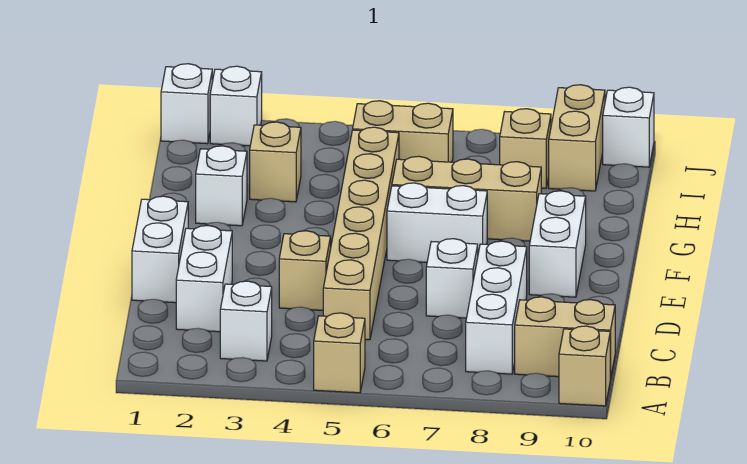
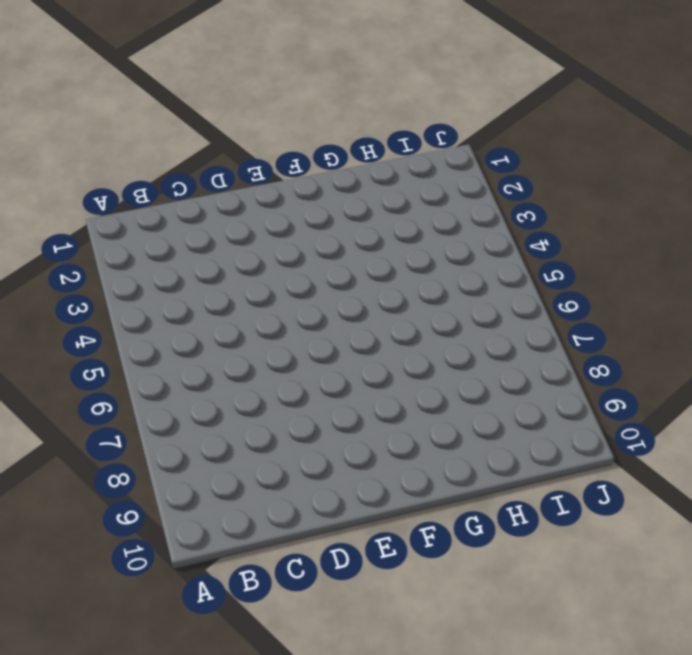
none -> tan 1x1 brick [314,313,365,393]
none -> tan 1x1 brick [559,326,610,406]
none -> white 1x1 brick [220,281,272,361]

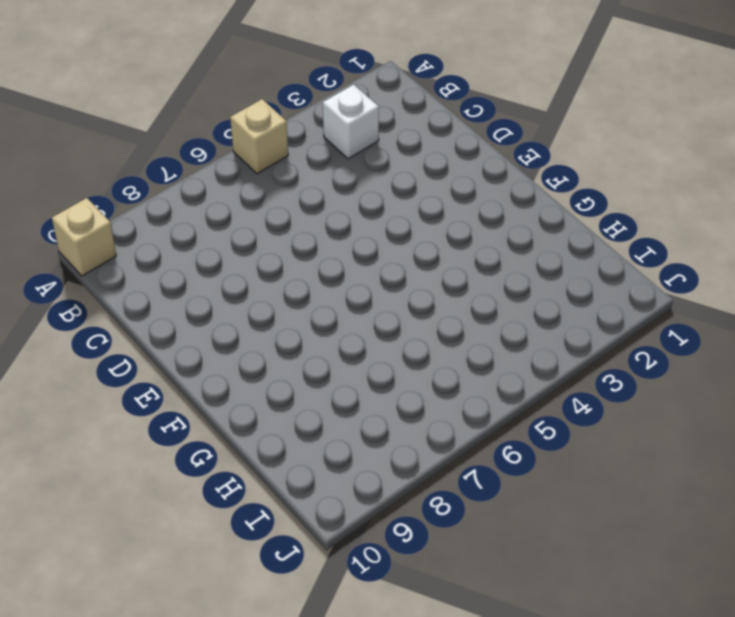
none -> white 1x3 brick [466,241,527,374]
none -> tan 1x2 brick [515,297,615,379]
none -> white 1x2 brick [176,226,232,332]

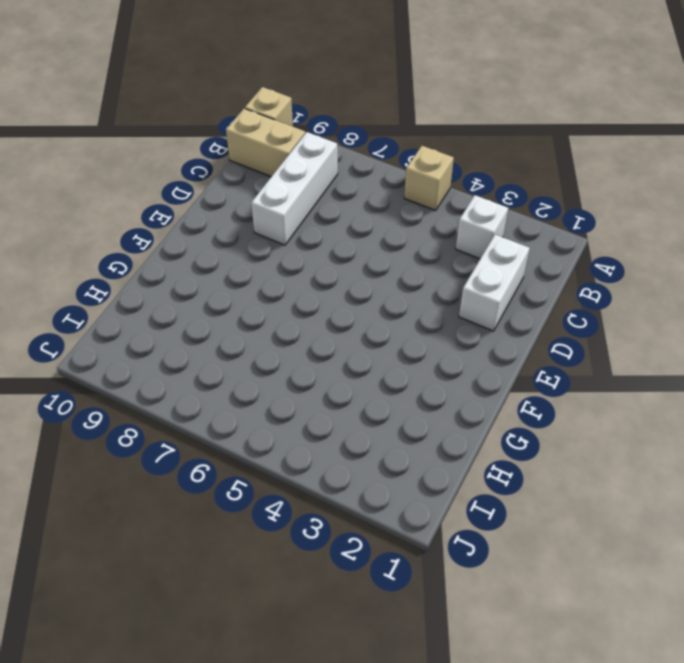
none -> tan 1x6 brick [323,127,399,340]
none -> white 1x2 brick [132,196,188,303]
none -> tan 1x1 brick [279,231,331,310]

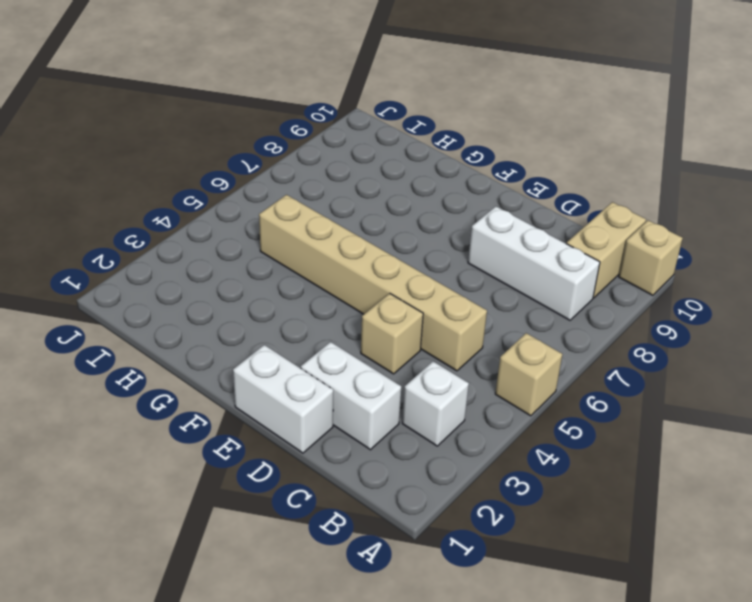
none -> white 1x1 brick [426,239,478,318]
none -> white 1x2 brick [529,191,586,297]
none -> white 1x2 brick [387,183,487,262]

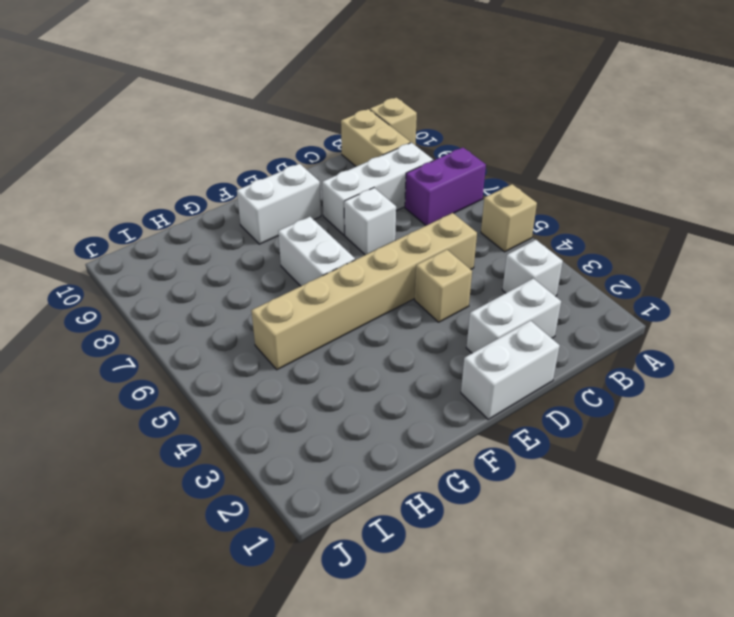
purple 1x2 brick [405,148,486,225] -> none
none -> white 1x1 brick [196,146,247,226]
none -> tan 1x3 brick [392,156,541,241]
none -> tan 1x1 brick [250,122,301,202]

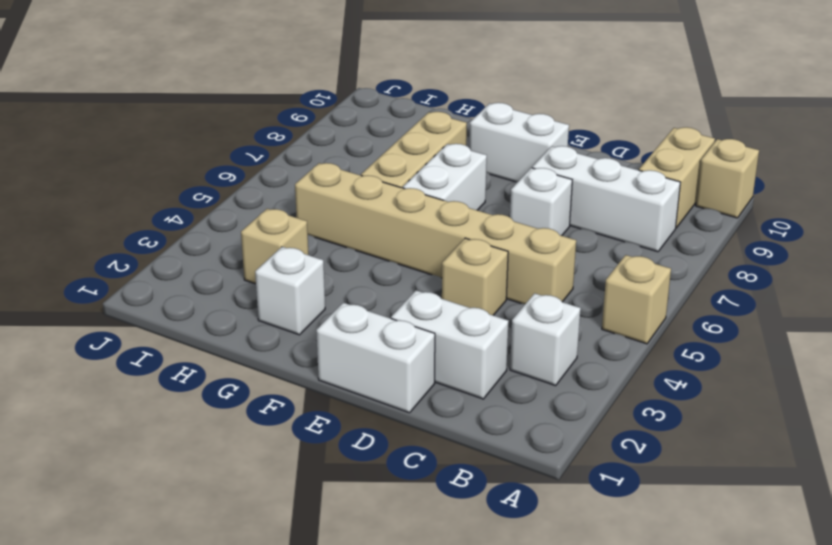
none -> tan 1x2 brick [353,101,453,162]
none -> tan 1x1 brick [500,109,551,188]
none -> tan 1x2 brick [549,85,605,191]

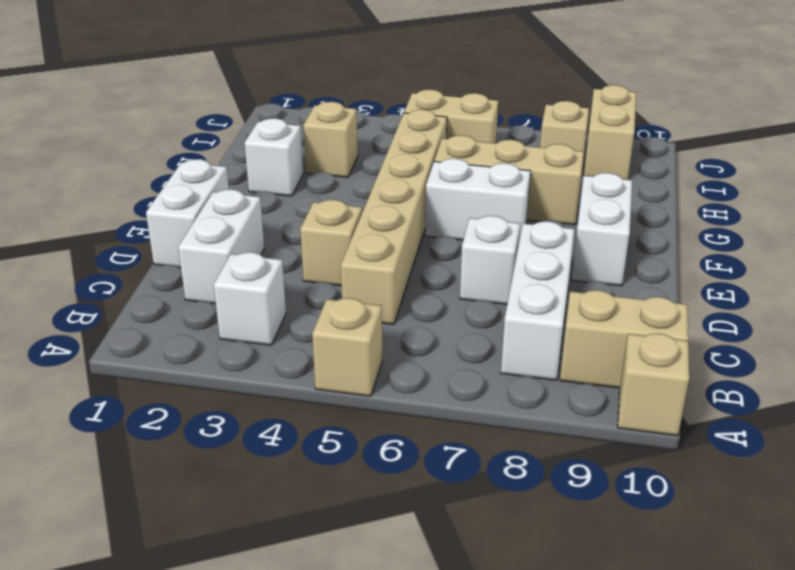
none -> white 1x1 brick [161,64,212,144]
none -> white 1x1 brick [210,66,262,146]
none -> white 1x1 brick [603,87,654,167]

